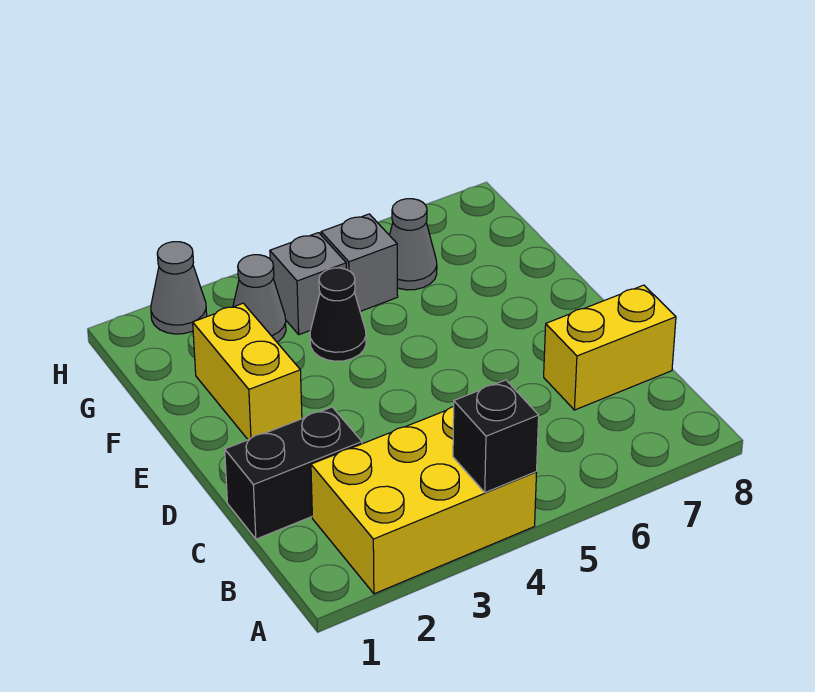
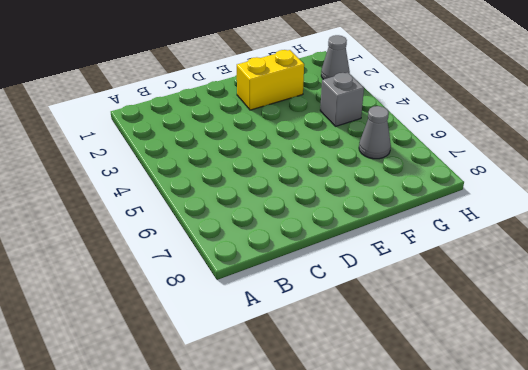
none -> yellow 2x3 brick [311,407,537,594]
none -> black 1x2 brick [225,407,362,539]

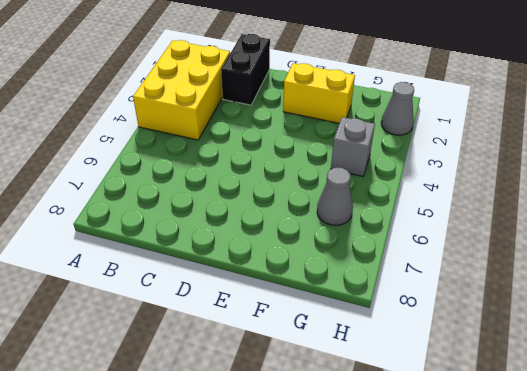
none -> yellow 1x2 brick [544,285,676,410]
none -> black 1x1 cone [310,268,366,361]

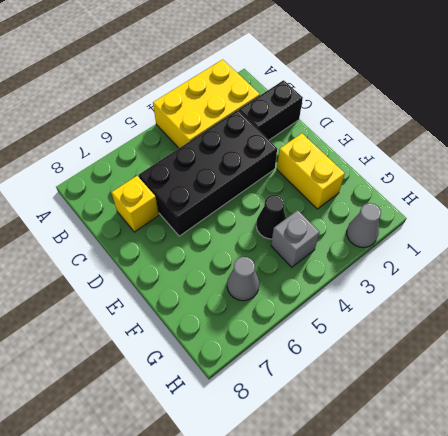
black 2x4 brick [139,110,277,236] -> none
yellow 1x1 brick [112,176,159,232] -> yellow 1x2 brick [544,285,676,410]
none -> grey 1x1 cone [233,255,286,342]
none -> grey 1x1 brick [321,214,398,311]

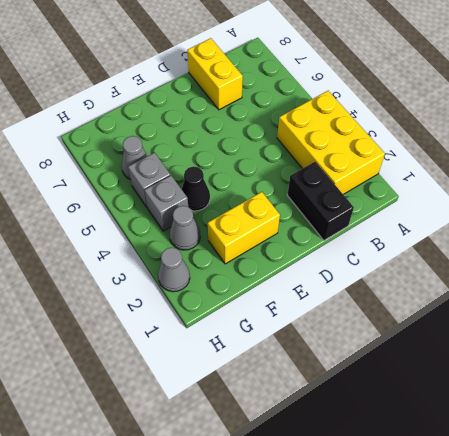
none -> black 1x1 brick [453,380,539,492]

